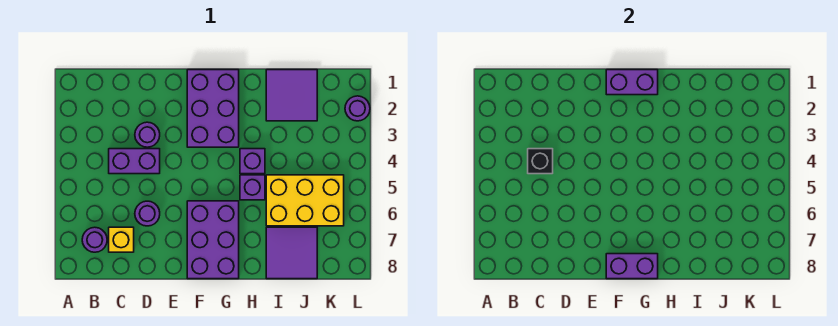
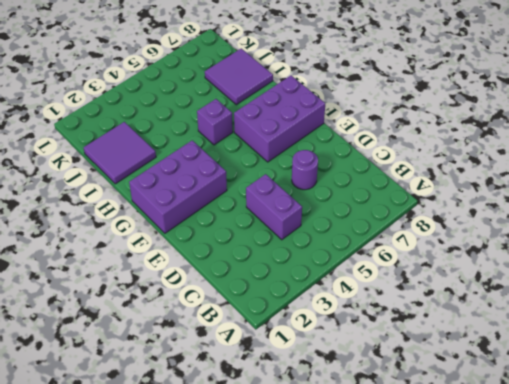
none -> purple 1x1 round brick [82,227,107,252]
none -> yellow 1x1 brick [109,227,134,252]
none -> purple 1x1 round brick [135,122,160,147]

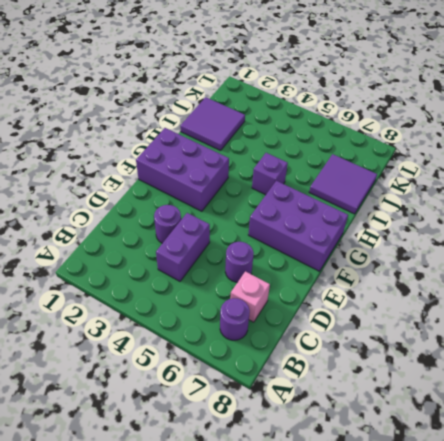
pink 1x1 brick [230,271,270,322] -> yellow 1x1 brick [109,227,134,252]
none -> purple 1x1 brick [240,149,265,174]
none -> yellow 2x3 brick [266,175,344,226]
none -> purple 1x1 round brick [345,96,370,121]

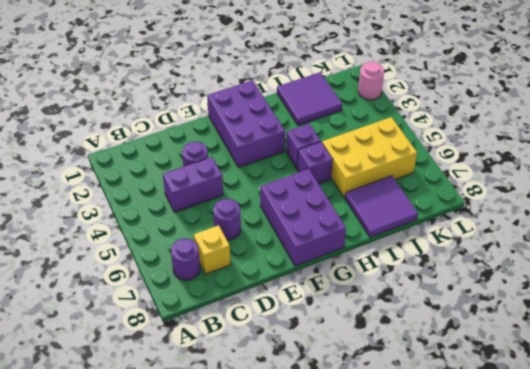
pink 1x1 round brick [358,61,384,100] -> purple 1x1 round brick [345,96,370,121]
none -> black 1x1 brick [528,149,553,174]
none -> purple 1x2 brick [606,70,658,95]
none -> purple 1x2 brick [606,254,658,279]

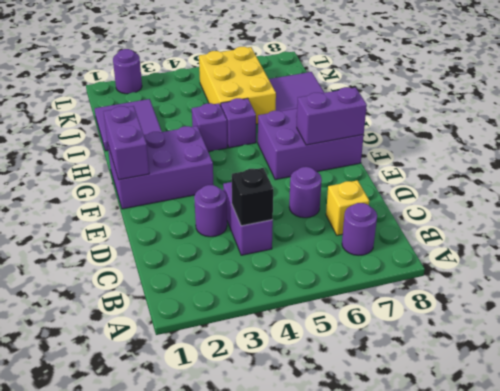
purple 1x2 brick [297,87,367,145] -> purple 1x2 brick turned to [606,254,658,279]

